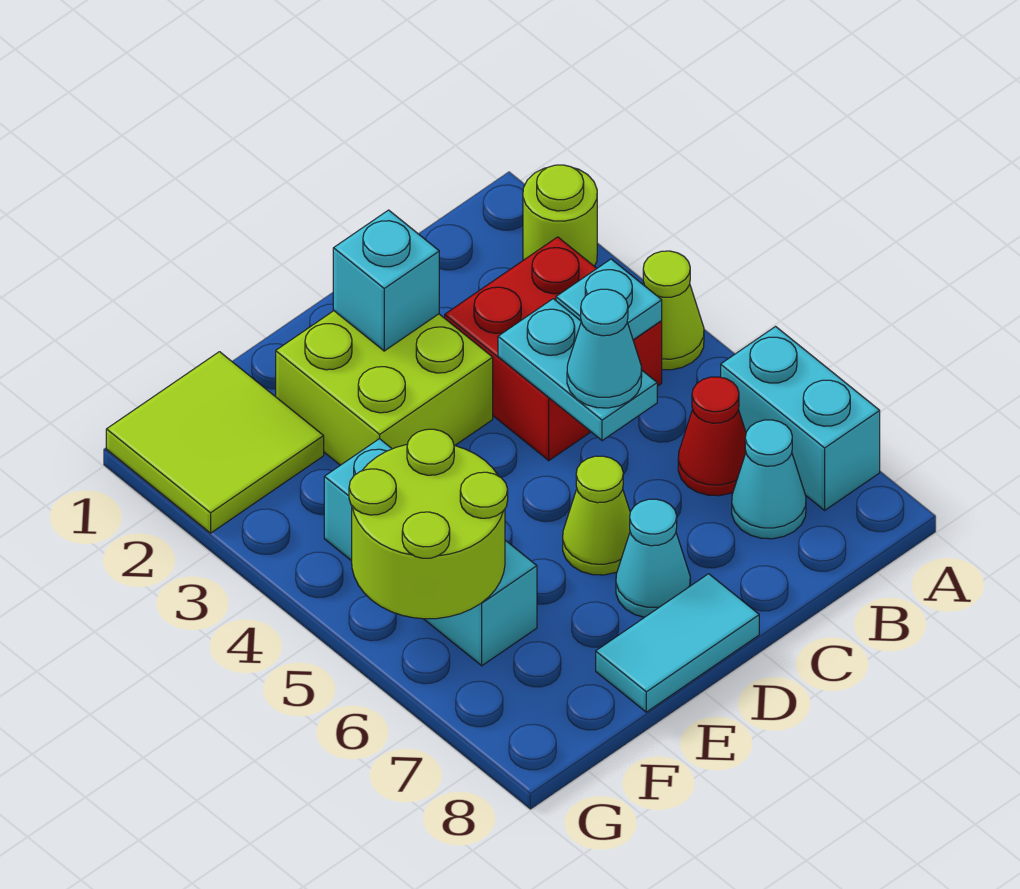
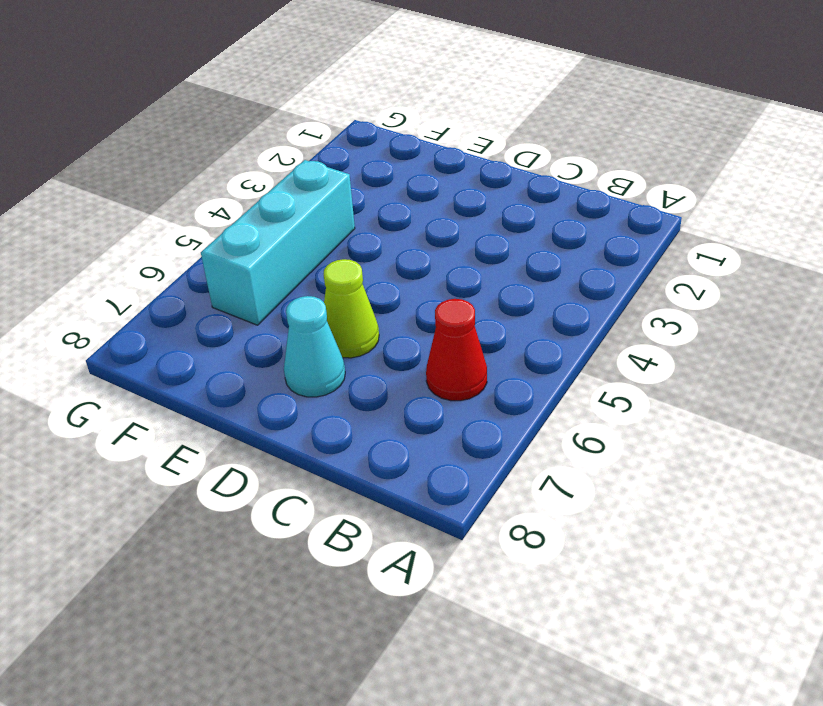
none -> lime 1x1 round brick [523,165,597,266]
none -> lime 1x1 cone [643,251,704,370]
none -> cyan 1x2 brick [721,327,880,510]

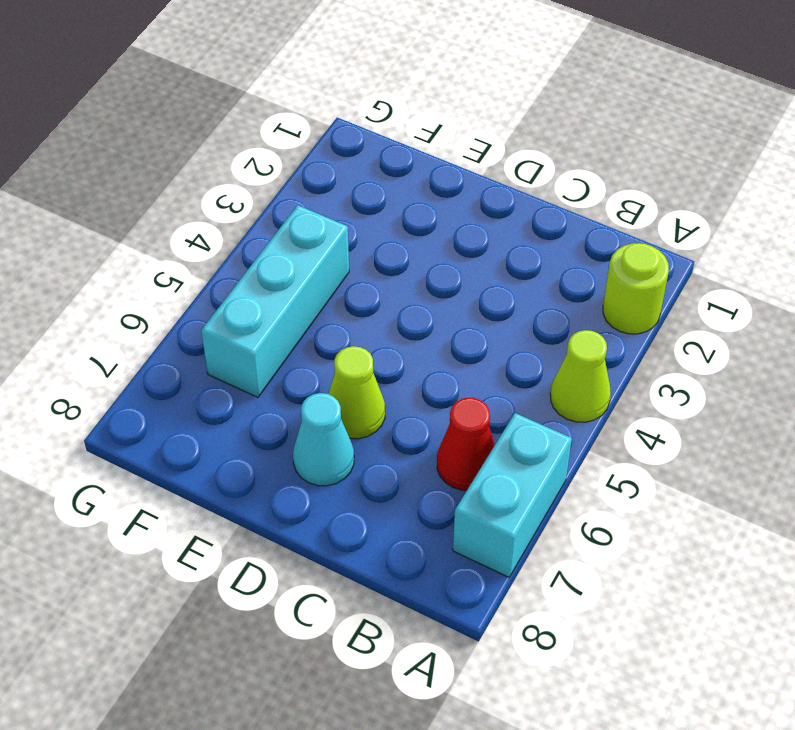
none -> red 2x2 brick [445,237,662,461]
none -> cyan 1x1 cone [732,420,806,539]
none -> lime 2x2 brick [276,311,493,465]

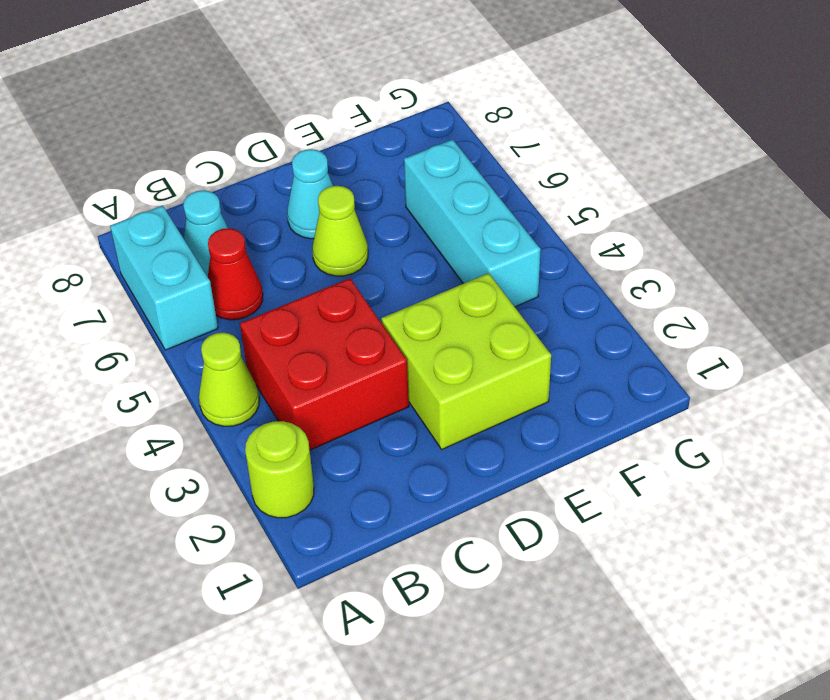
none -> cyan 1x2 tile [596,574,759,712]
none -> lime 2x2 tile [106,352,324,533]
none -> cyan 1x1 plate [556,259,662,340]

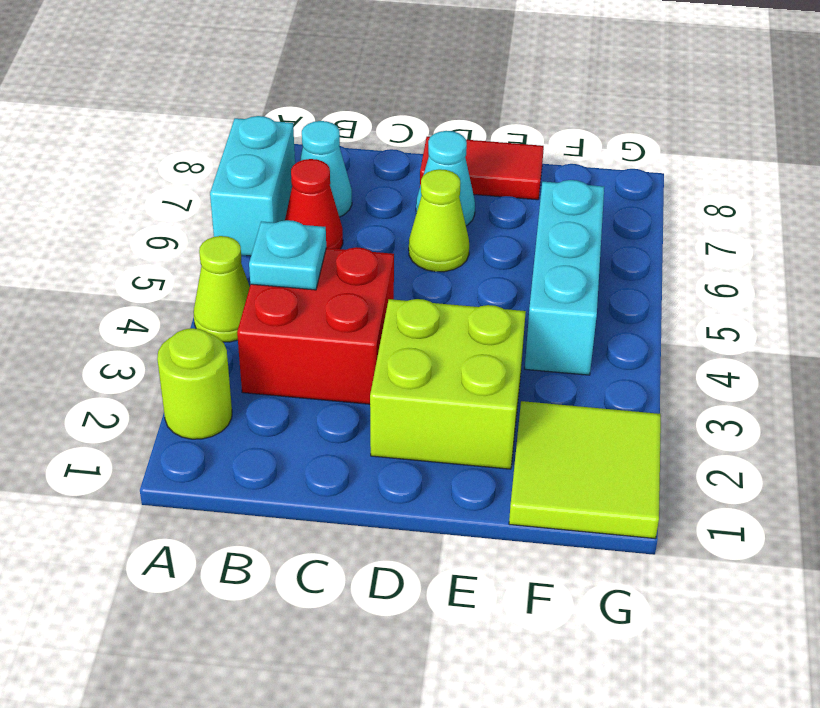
red 1x2 tile [420,137,544,200] -> cyan 1x2 tile [596,574,759,712]
none -> cyan 1x2 plate [498,299,657,441]
none -> cyan 1x1 brick [333,210,439,351]
none -> lime 2x2 round brick [349,429,508,619]

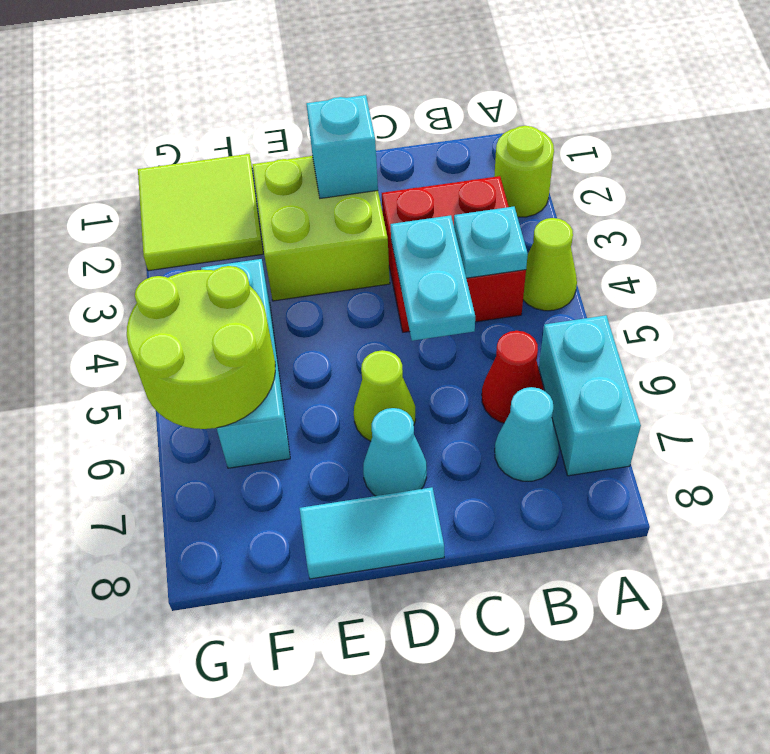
none -> cyan 1x1 cone [567,289,642,408]

